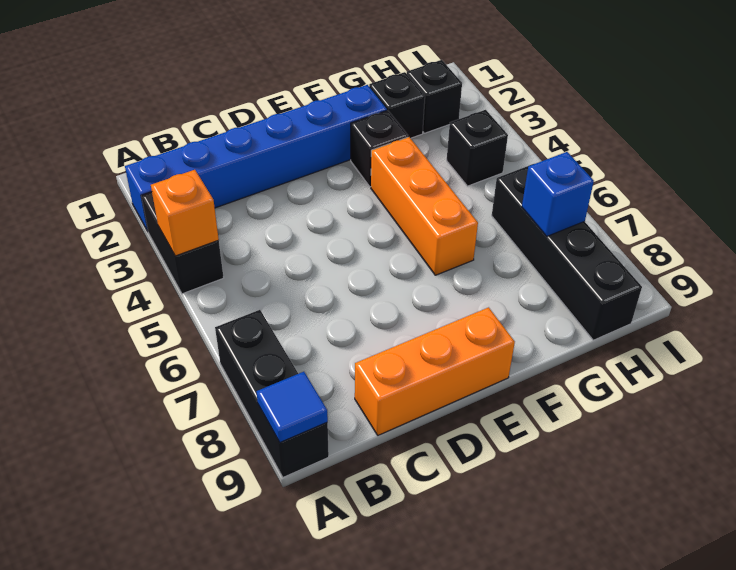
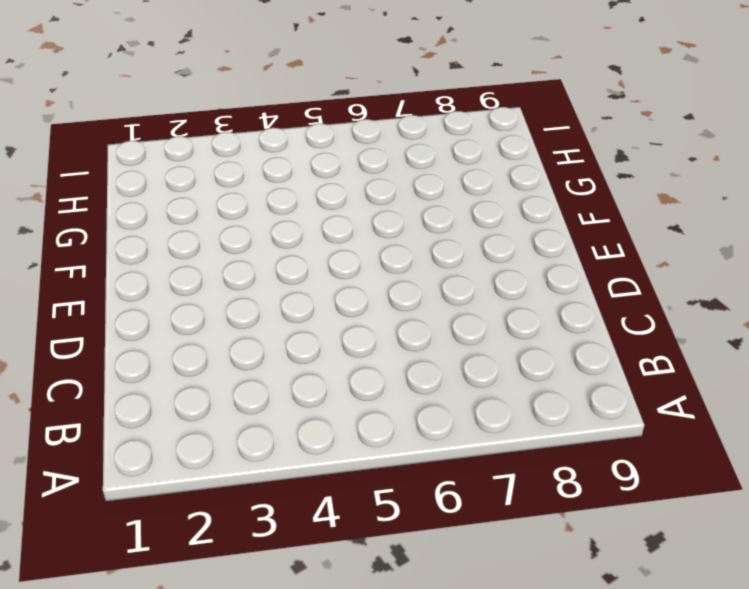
none -> blue 1x6 brick [125,85,387,231]
none -> black 1x2 brick [141,192,224,294]
none -> black 1x3 brick [215,310,329,477]

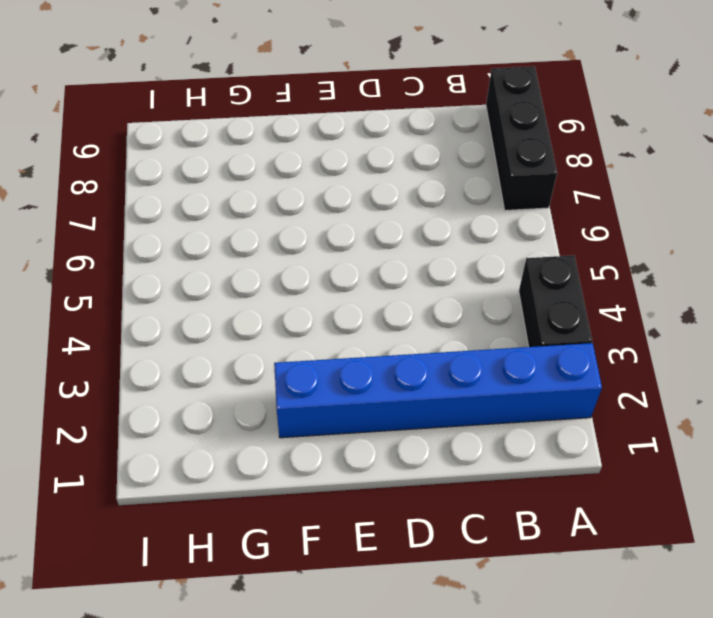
none -> orange 1x3 brick [355,307,515,435]
none -> black 1x1 brick [351,110,408,187]
none -> orange 1x3 brick [371,137,478,275]

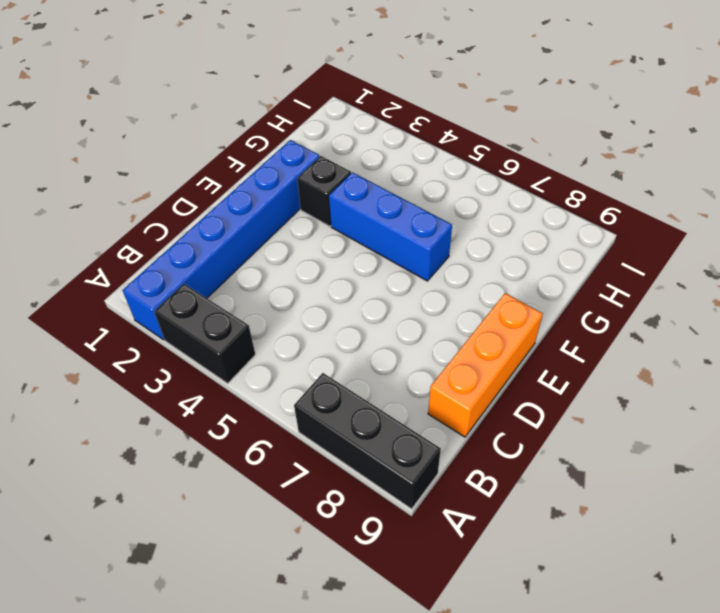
blue 1x3 brick [329,173,452,281] -> orange 1x3 brick [371,137,478,275]
none -> black 1x1 brick [369,72,425,138]
none -> black 1x1 brick [407,60,462,133]
none -> black 1x1 brick [447,110,508,186]

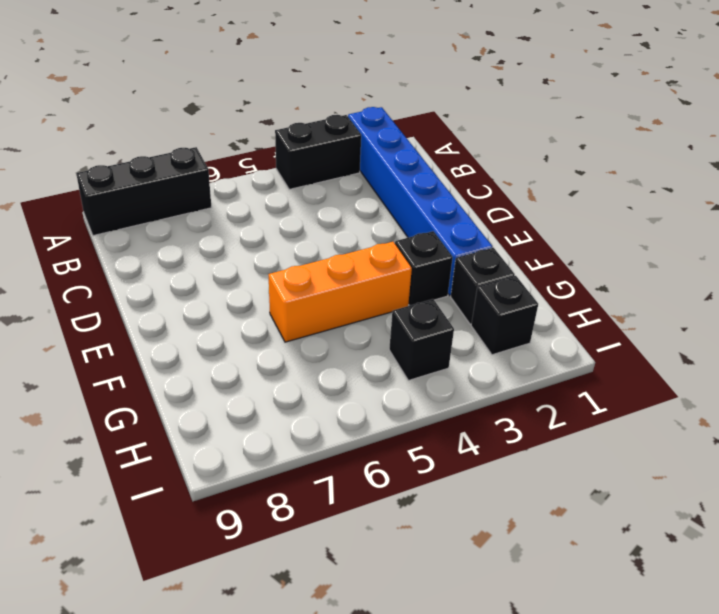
none -> orange 1x3 brick [355,307,515,435]
none -> black 1x4 brick [492,164,642,340]
none -> orange 1x1 brick [151,170,219,256]

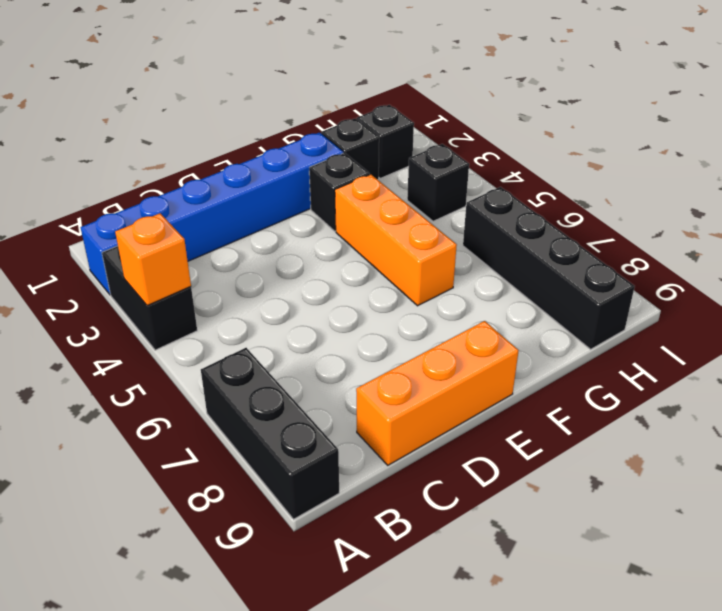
none -> blue 1x1 tile [256,372,328,443]
none -> blue 1x1 brick [522,152,594,236]

